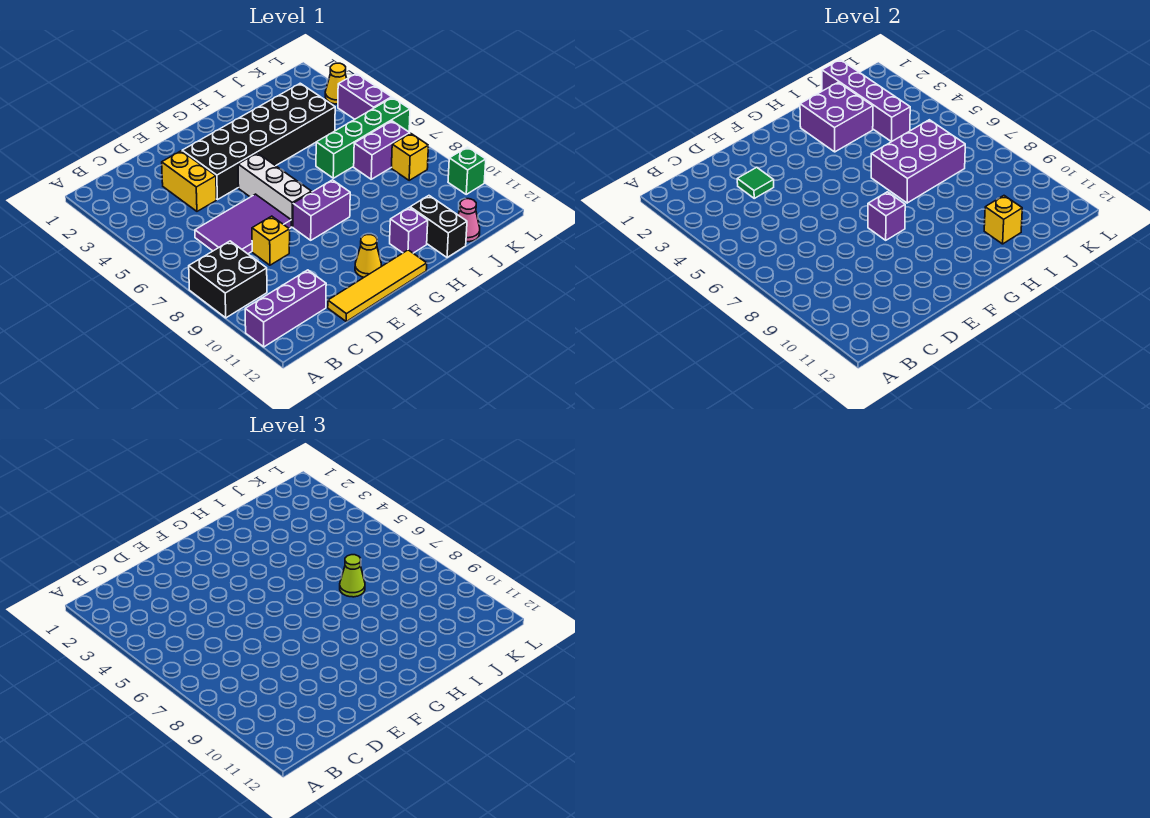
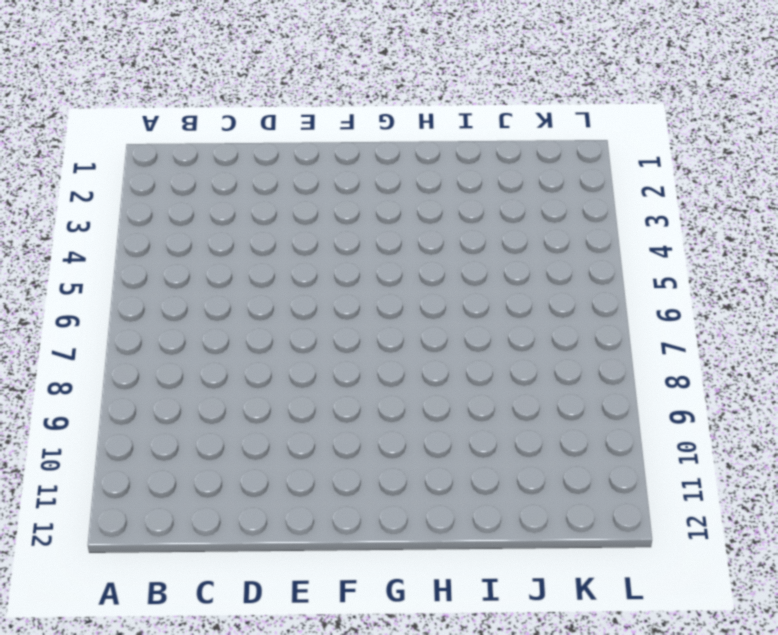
none -> black 2x2 brick [189,241,267,318]
none -> purple 1x3 brick [245,270,326,347]
none -> purple 2x3 tile [195,194,291,254]

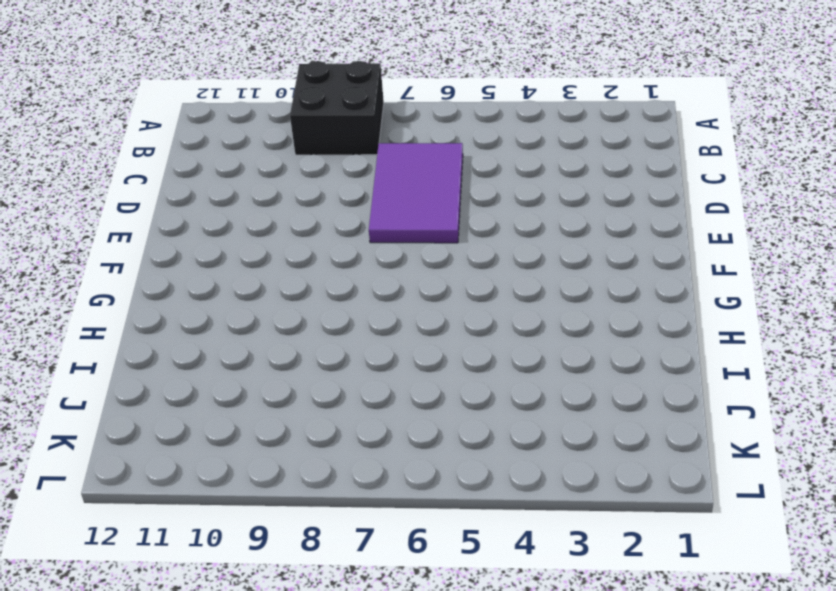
none -> purple 1x3 brick [245,270,326,347]
none -> yellow 1x2 brick [162,151,216,211]
none -> yellow 1x1 brick [252,216,290,265]

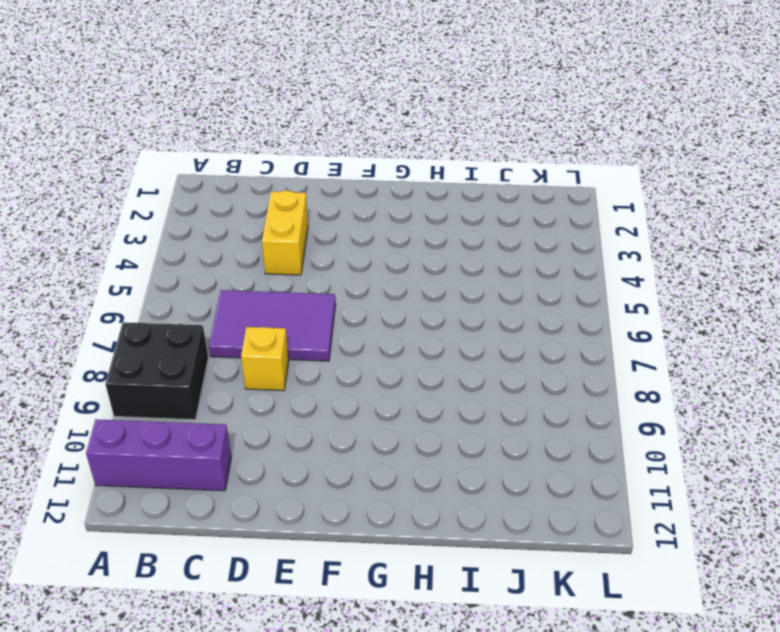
none -> yellow 1x4 tile [328,250,427,321]
none -> black 2x6 brick [182,83,335,200]
none -> white 1x3 brick [238,153,312,227]

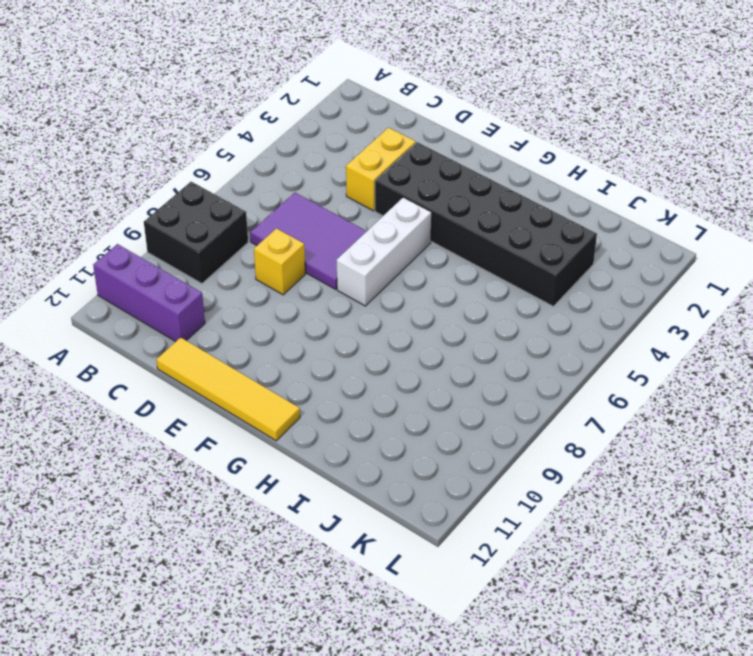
none -> purple 1x2 brick [293,180,350,240]
none -> yellow 1x1 cone [355,235,381,277]
none -> purple 1x1 brick [390,207,428,253]

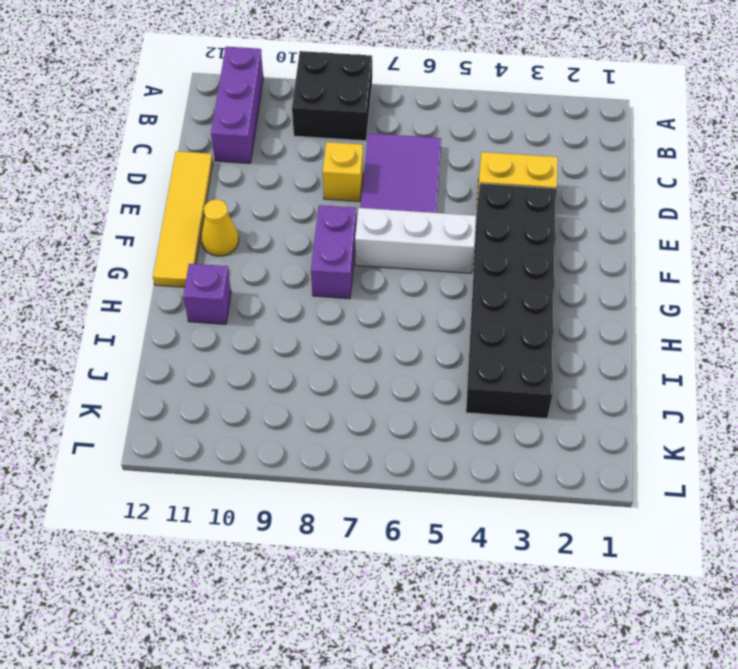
none -> green 1x4 brick [316,98,410,178]
none -> black 1x2 brick [410,196,467,258]
none -> purple 1x2 brick [354,121,410,179]

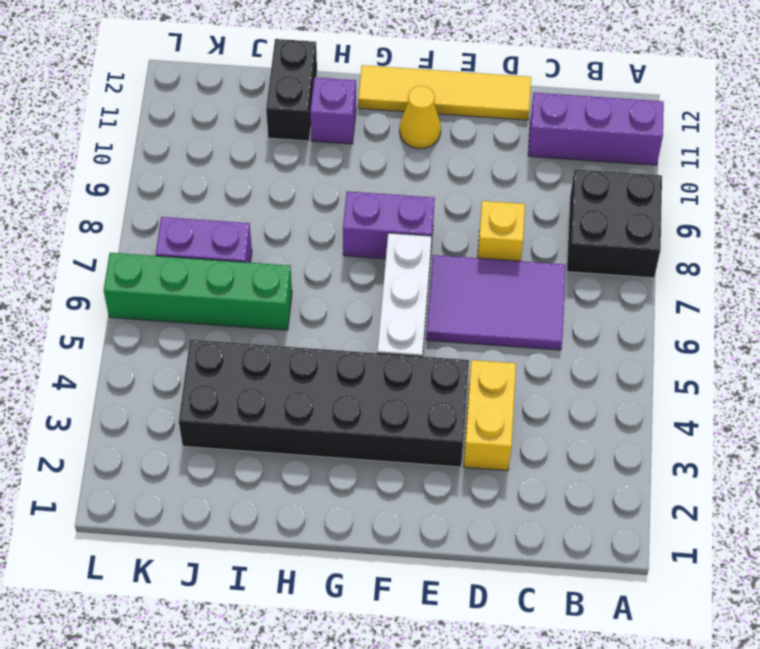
none -> pink 1x1 cone [458,199,480,242]
none -> yellow 1x1 brick [391,133,428,180]
none -> yellow 1x1 cone [325,63,347,104]

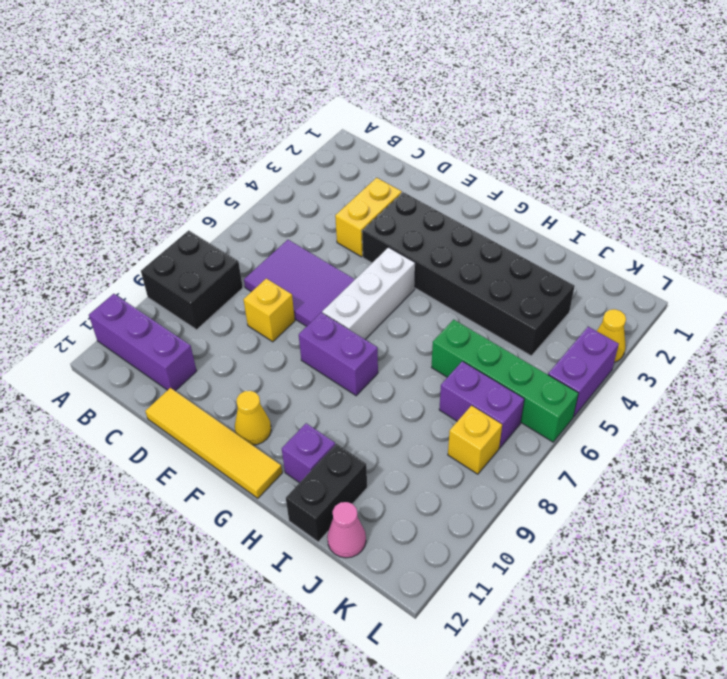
none -> green 1x1 brick [448,147,486,194]
none -> green 1x1 tile [737,167,774,198]
none -> purple 1x1 brick [868,192,905,240]

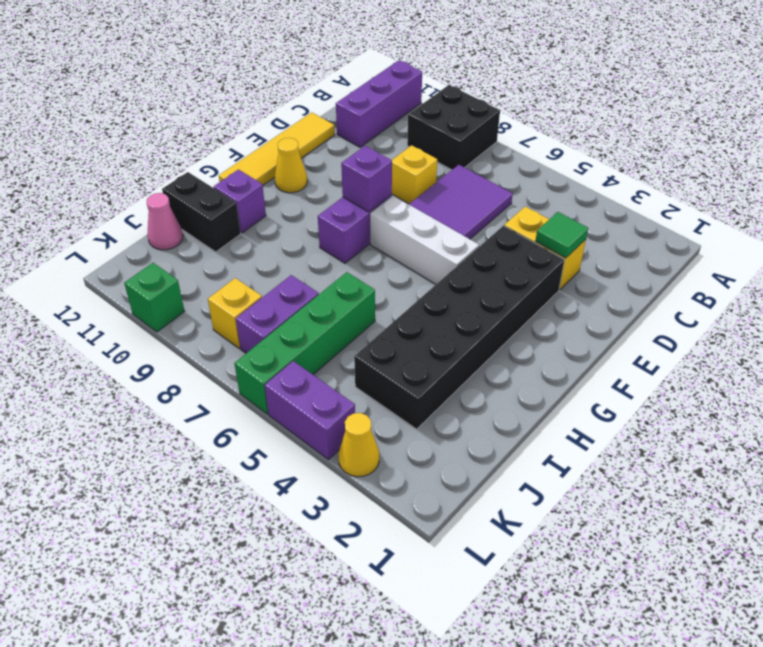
none -> purple 2x2 brick [800,82,873,152]
none -> purple 2x3 brick [871,120,965,203]
none -> yellow 1x1 brick [984,196,1022,244]

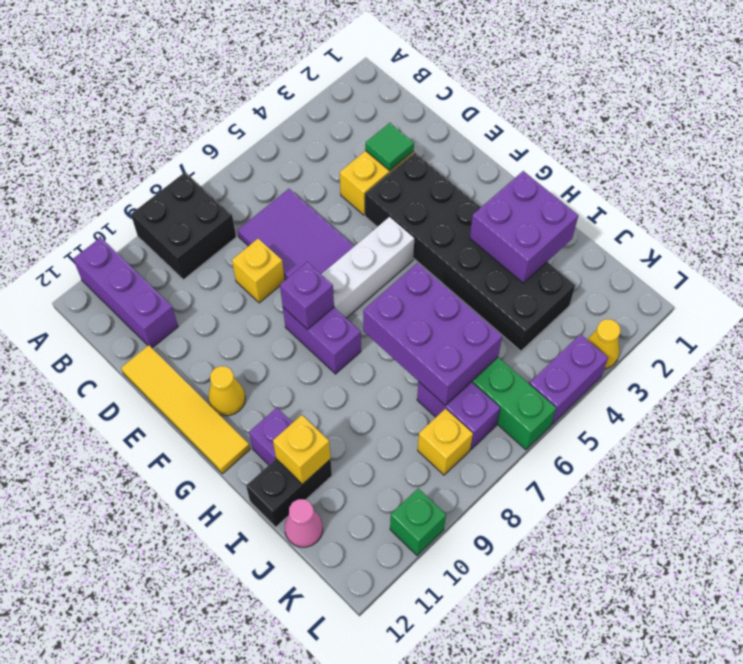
none -> purple 1x4 brick [822,60,910,142]
none -> lime 1x1 cone [340,555,365,597]

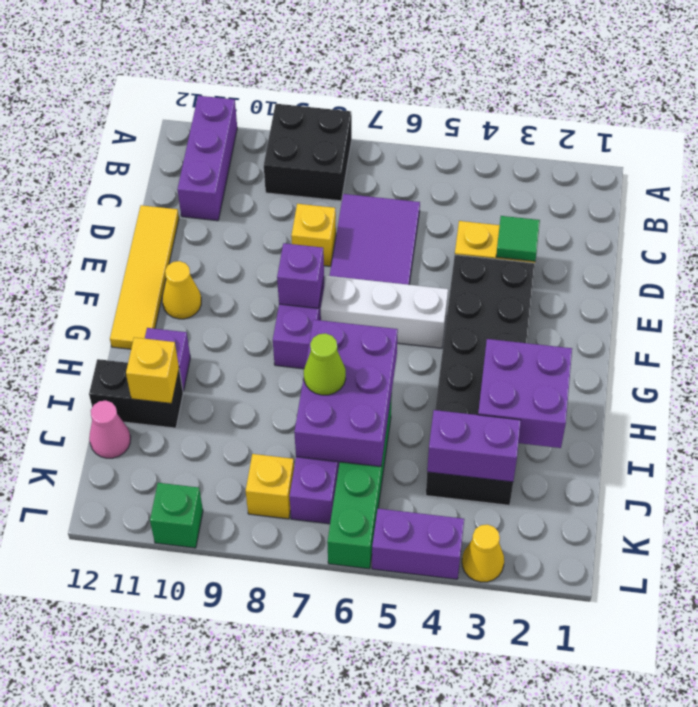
purple 1x2 brick [427,410,521,482] -> purple 1x4 brick [822,60,910,142]

